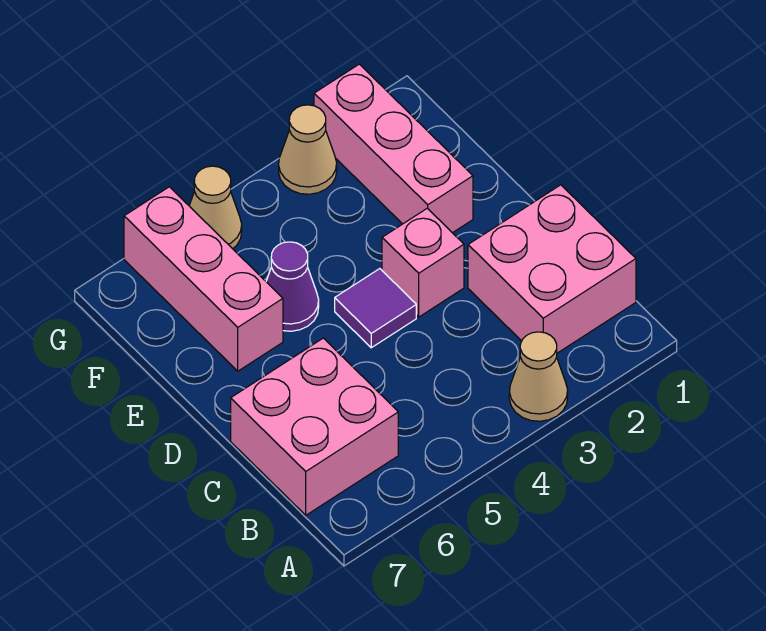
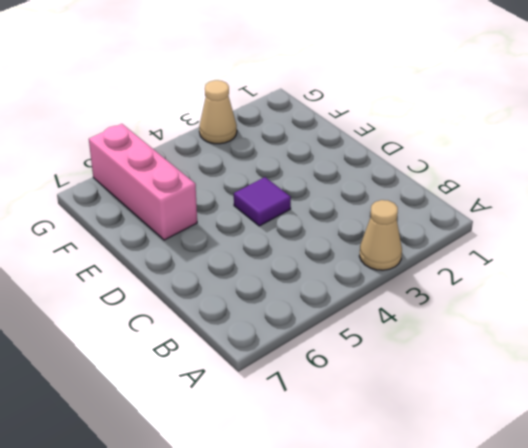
none -> pink 2x2 brick [468,185,636,353]
none -> pink 2x2 brick [231,338,398,515]

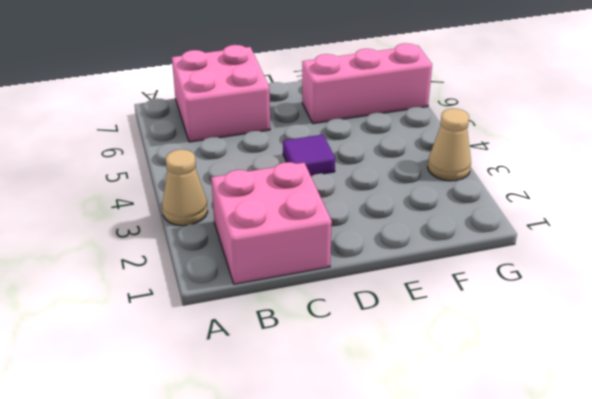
none -> pink 1x1 brick [382,208,464,317]
none -> pink 1x3 brick [314,64,473,233]

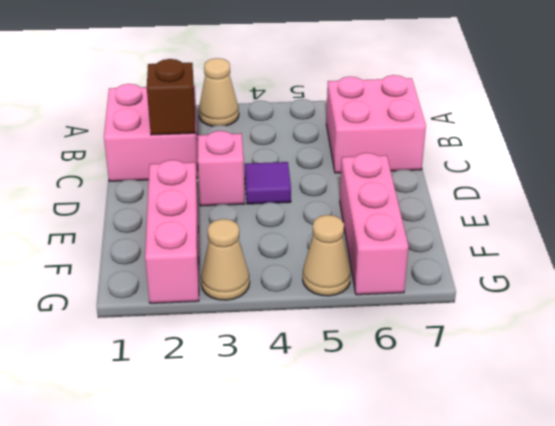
brown 1x1 brick [147,59,195,135] -> none
none -> purple 1x1 cone [266,242,319,331]

